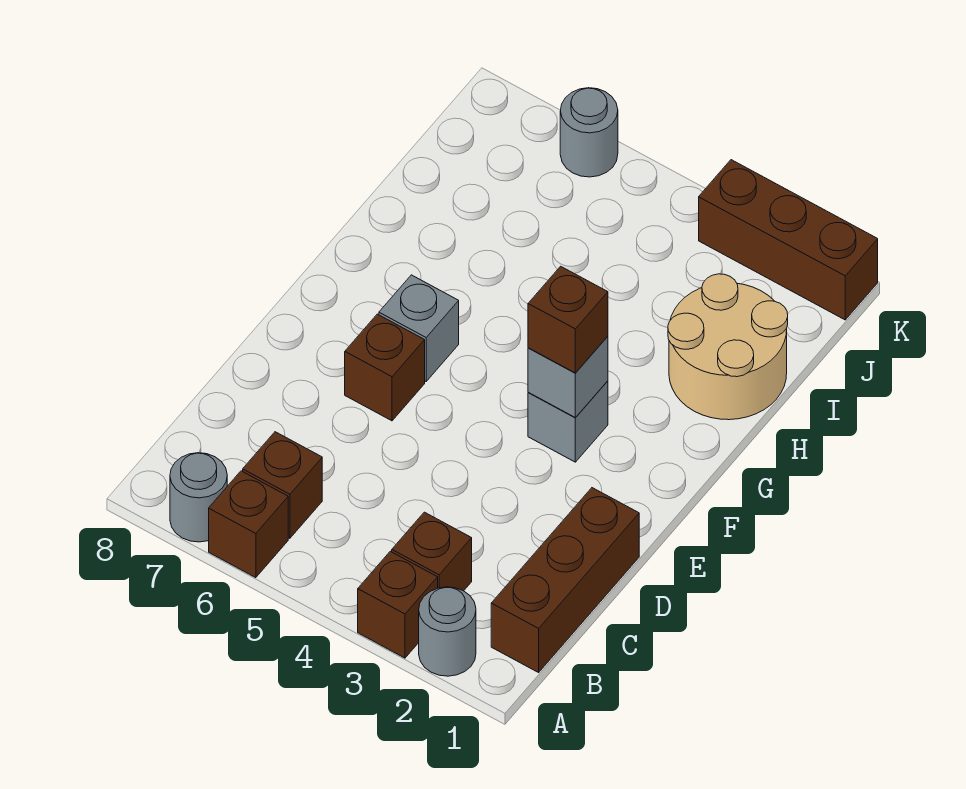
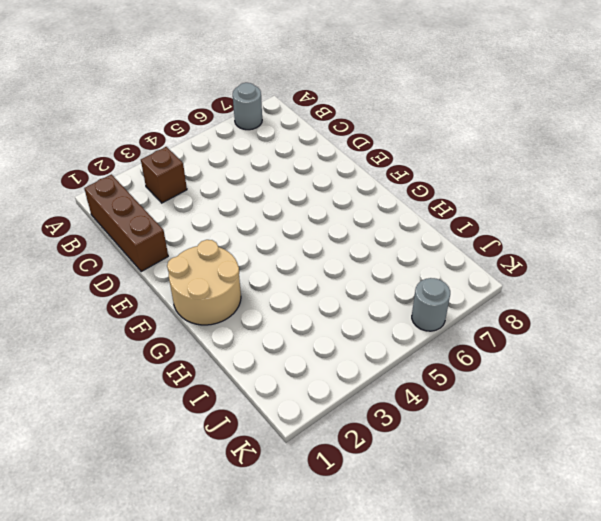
tan 2x2 round brick [167,240,241,325] -> tan 2x2 round brick moved to [668,274,788,420]
none -> grey 1x1 round brick [419,587,476,676]
none -> brown 1x1 brick [358,551,438,658]
none -> brown 1x1 brick [209,471,288,578]

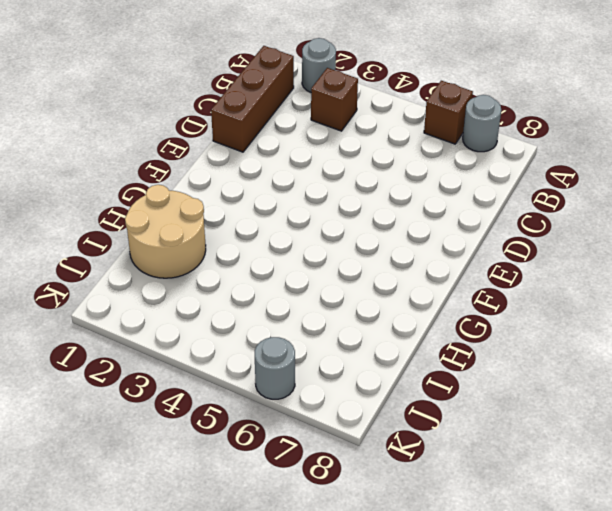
none -> brown 1x1 brick [358,551,438,658]
none -> brown 1x1 brick [243,432,322,538]
none -> brown 1x1 brick [345,314,425,421]

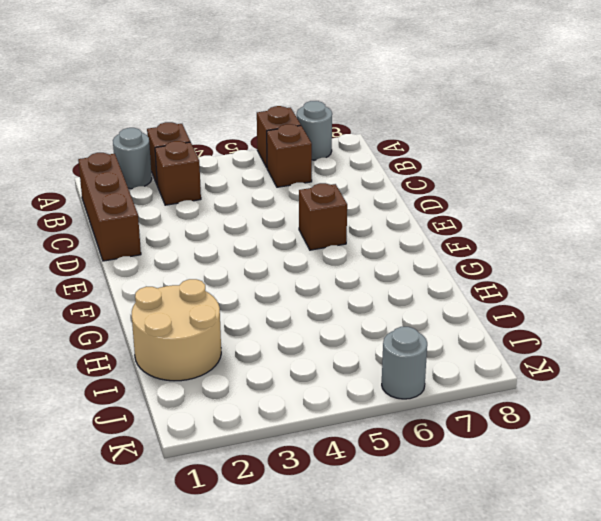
none -> grey 1x1 brick [528,381,608,462]
none -> grey 1x1 brick [379,275,459,381]
none -> brown 1x3 brick [699,160,878,320]

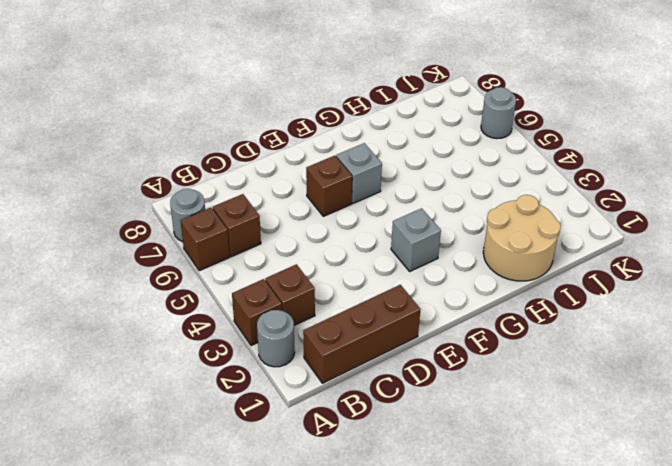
none -> brown 1x3 brick [699,160,878,320]
none -> grey 1x1 brick [528,336,608,418]
none -> brown 1x1 brick [528,266,608,373]

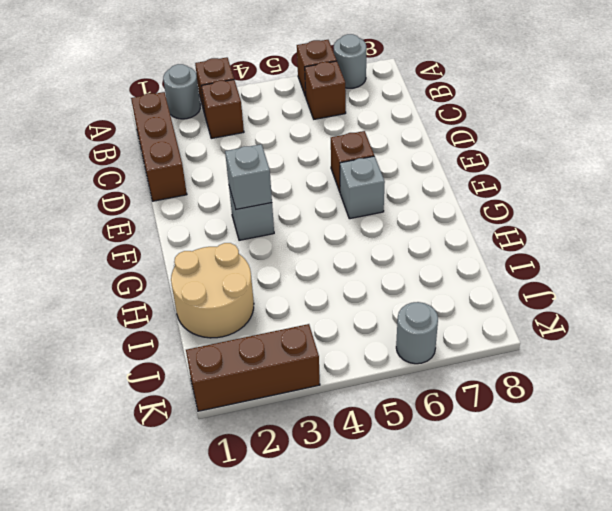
none -> brown 1x1 brick [528,266,608,373]

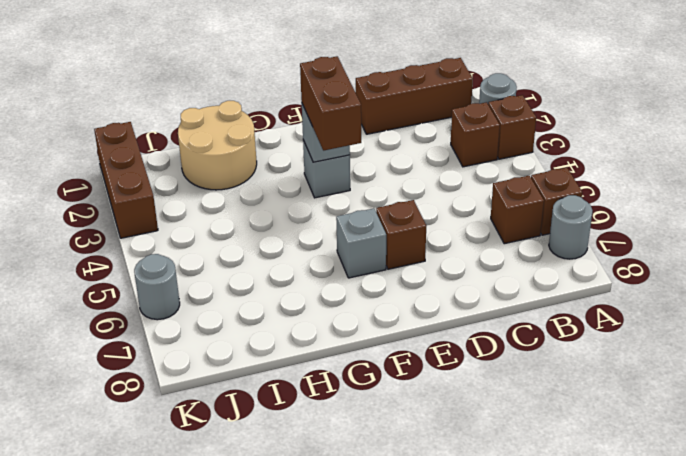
brown 1x2 brick [300,56,361,151] -> brown 1x1 brick [528,266,608,373]

